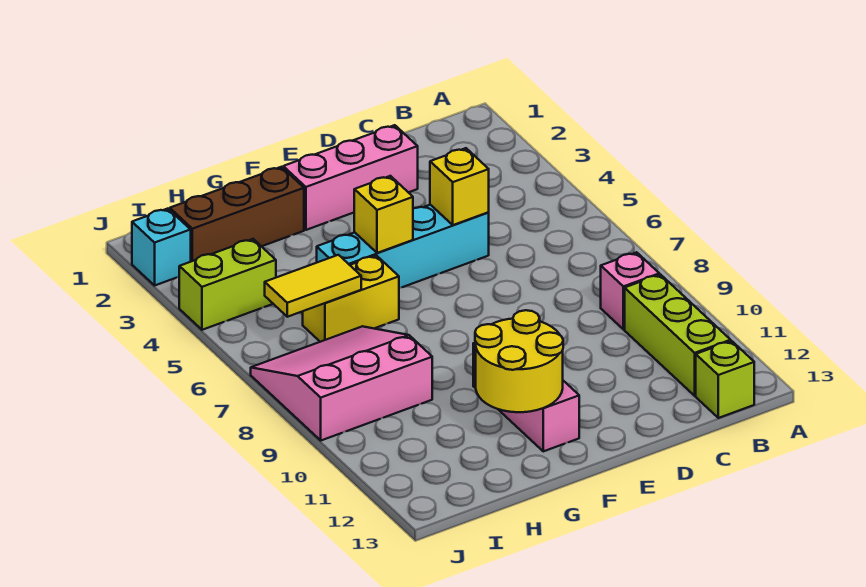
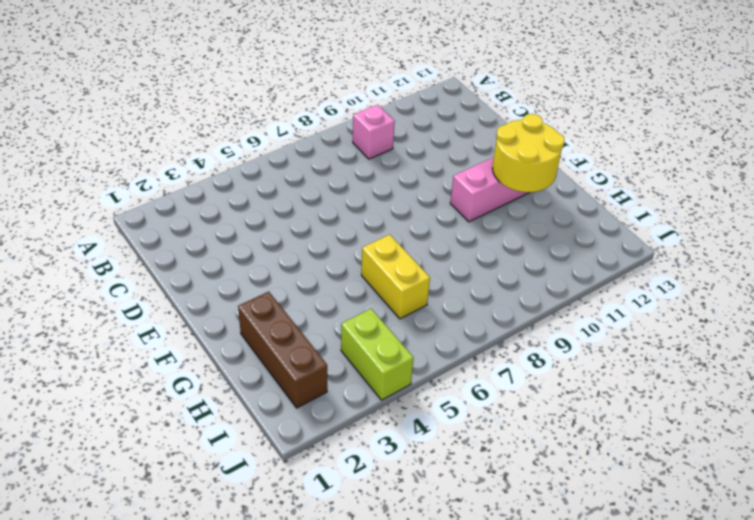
none -> lime 1x3 brick [625,275,731,396]
none -> lime 1x1 brick [696,341,754,418]
none -> pink 1x3 brick [283,125,418,230]

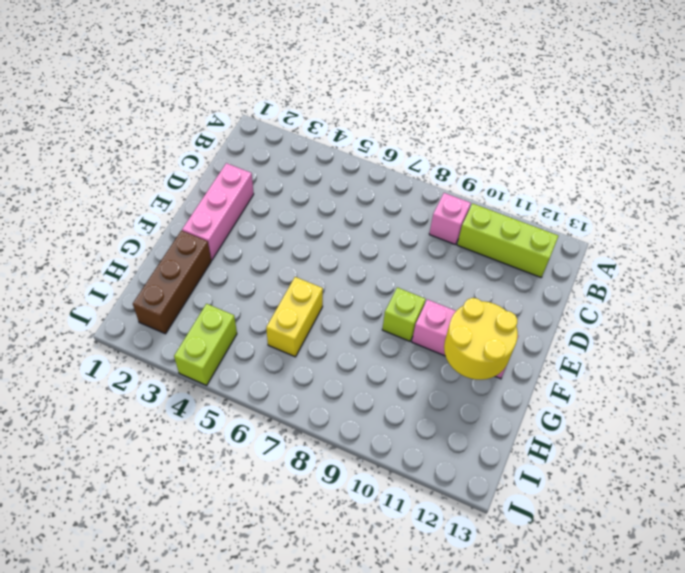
lime 1x1 brick [382,287,425,341] -> lime 1x1 brick moved to [696,341,754,418]
none -> cyan 1x4 brick [317,205,489,288]
none -> pink 3x3 slope [251,326,432,440]
none -> cyan 1x1 brick [132,209,191,285]

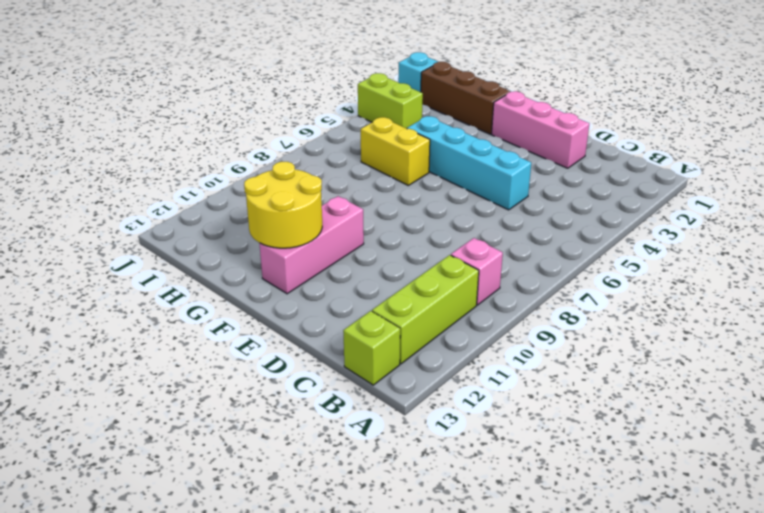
none -> pink 3x3 slope [251,326,432,440]
none -> yellow 1x1 brick [430,148,489,225]
none -> yellow 1x1 brick [354,176,413,253]

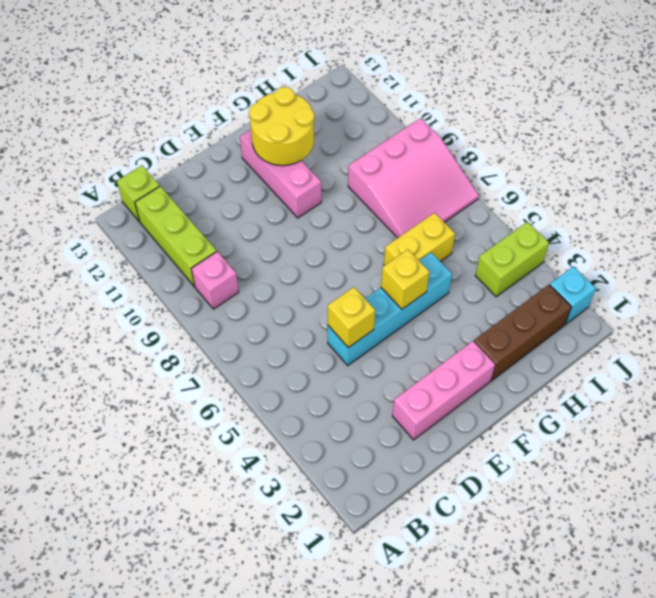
none -> yellow 1x2 tile [265,255,361,317]

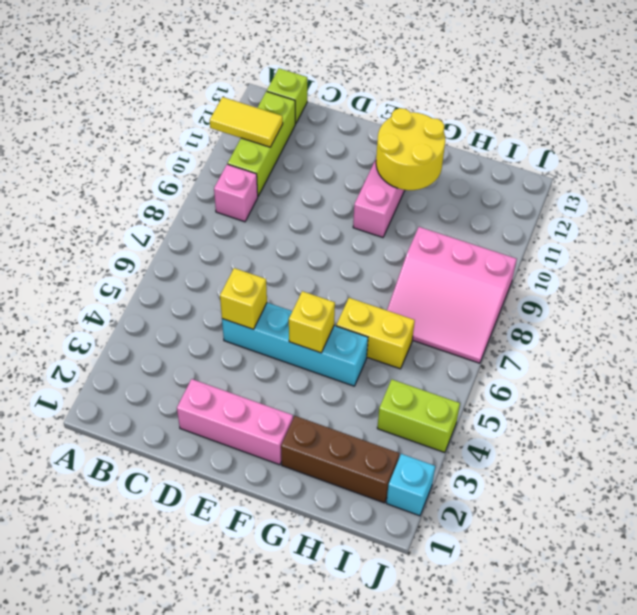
yellow 1x2 tile [210,97,283,147] -> yellow 1x2 tile moved to [265,255,361,317]

